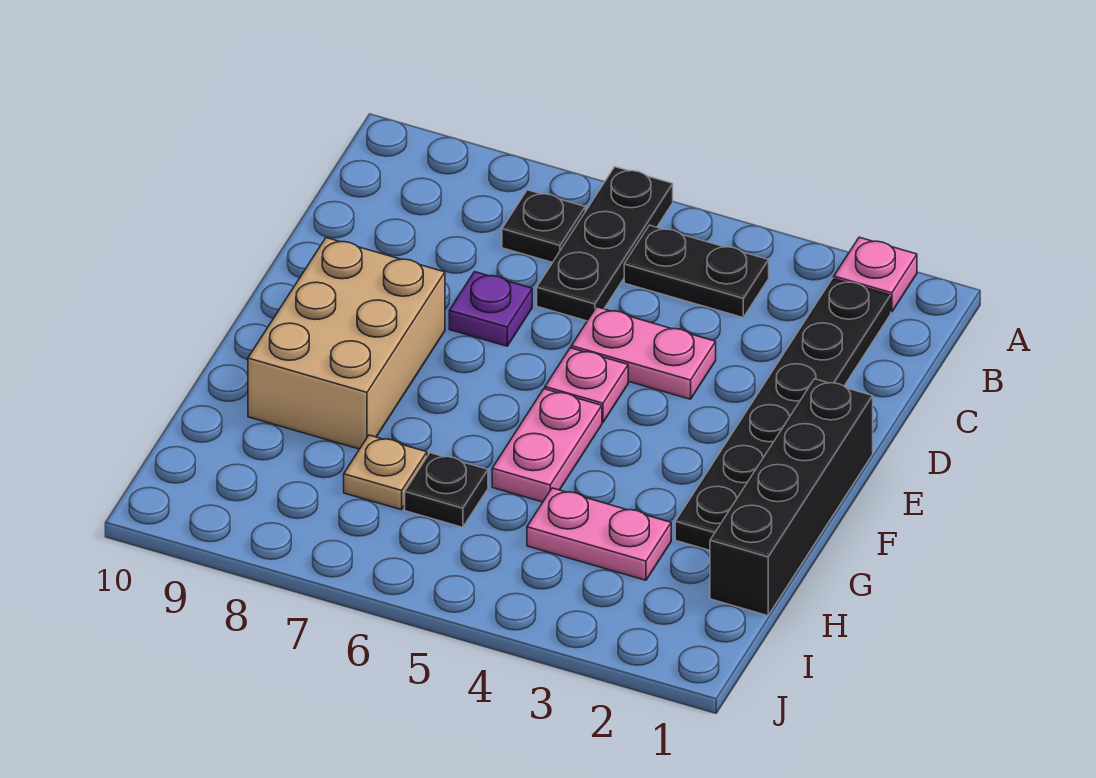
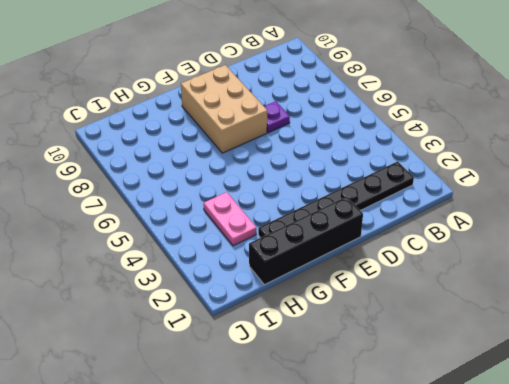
tan 2x3 brick [181,65,267,153] -> tan 2x3 brick turned to [248,238,445,449]
none -> pink 1x1 plate [834,237,917,312]
none -> black 1x3 plate [537,167,673,321]
none -> black 1x2 plate [624,225,769,317]

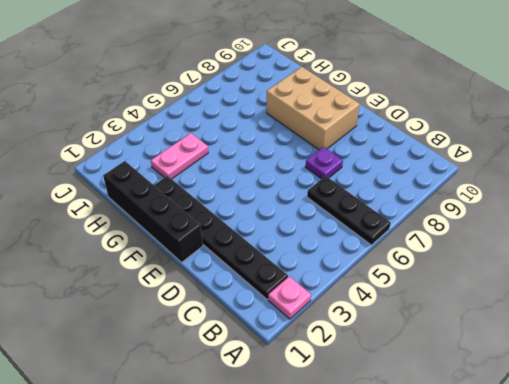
none -> black 1x2 plate [624,225,769,317]
none -> black 1x1 plate [502,190,585,263]
none -> pink 1x2 plate [571,307,716,399]

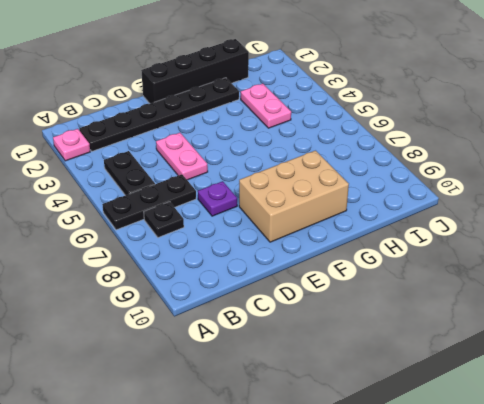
none -> pink 1x1 plate [545,348,628,422]
none -> pink 1x2 plate [492,389,602,502]
none -> black 1x1 plate [405,453,488,527]

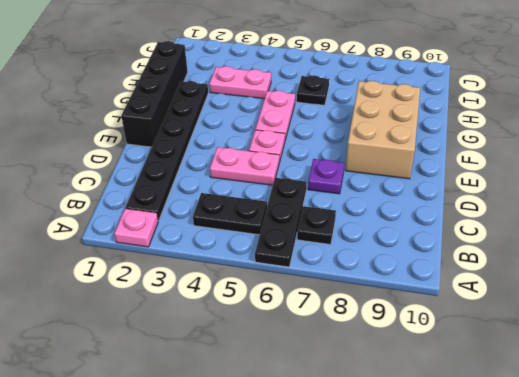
none -> tan 1x1 plate [344,435,427,510]

